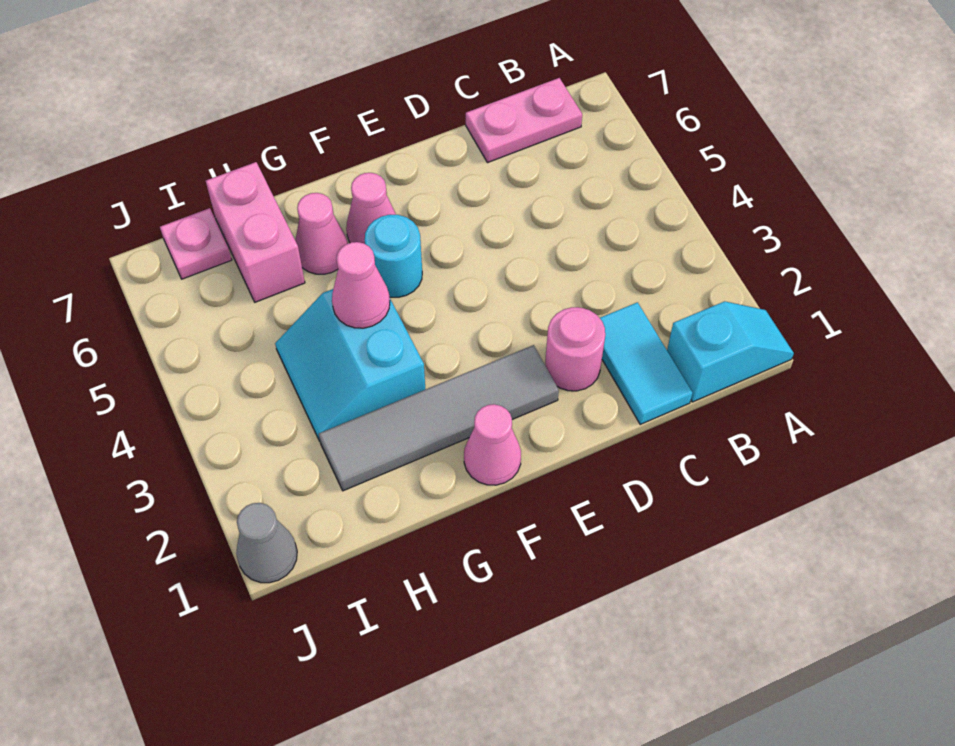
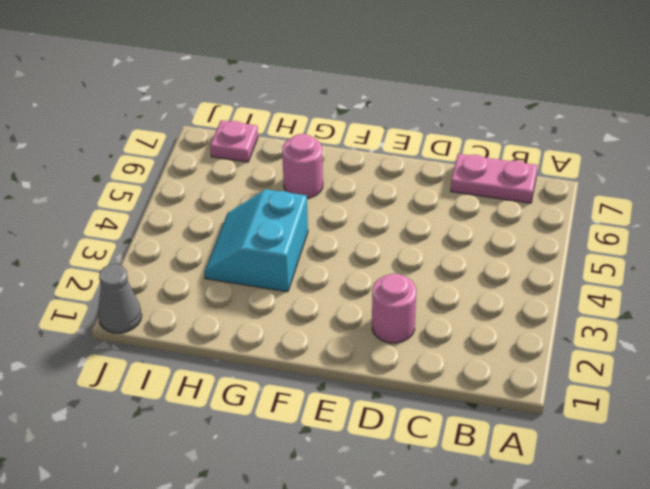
pink 1x1 round brick [282,134,323,198] -> pink 1x1 cone [295,193,348,274]
none -> cyan 1x2 slope [667,301,794,402]
none -> cyan 1x2 tile [600,302,692,424]
none -> grey 1x4 tile [319,345,559,491]

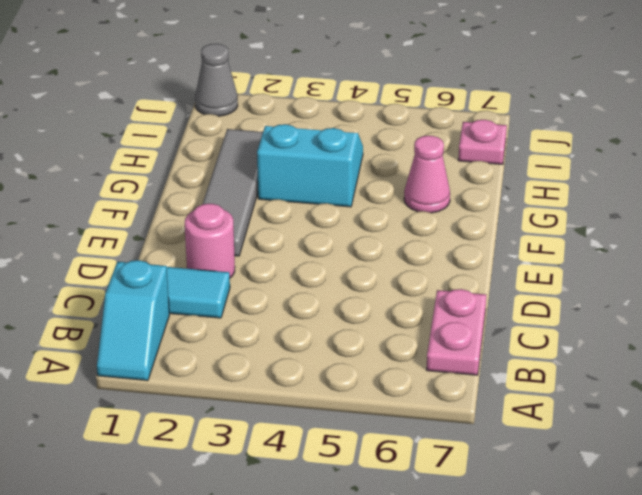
none -> pink 1x1 cone [464,404,521,485]
none -> cyan 1x1 round brick [365,215,422,297]
none -> pink 1x1 cone [346,173,396,244]

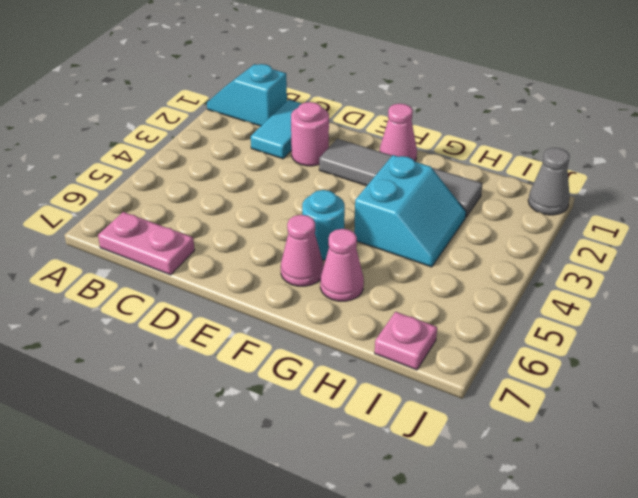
none -> pink 1x2 brick [206,162,305,302]
none -> pink 1x1 cone [332,242,390,328]

